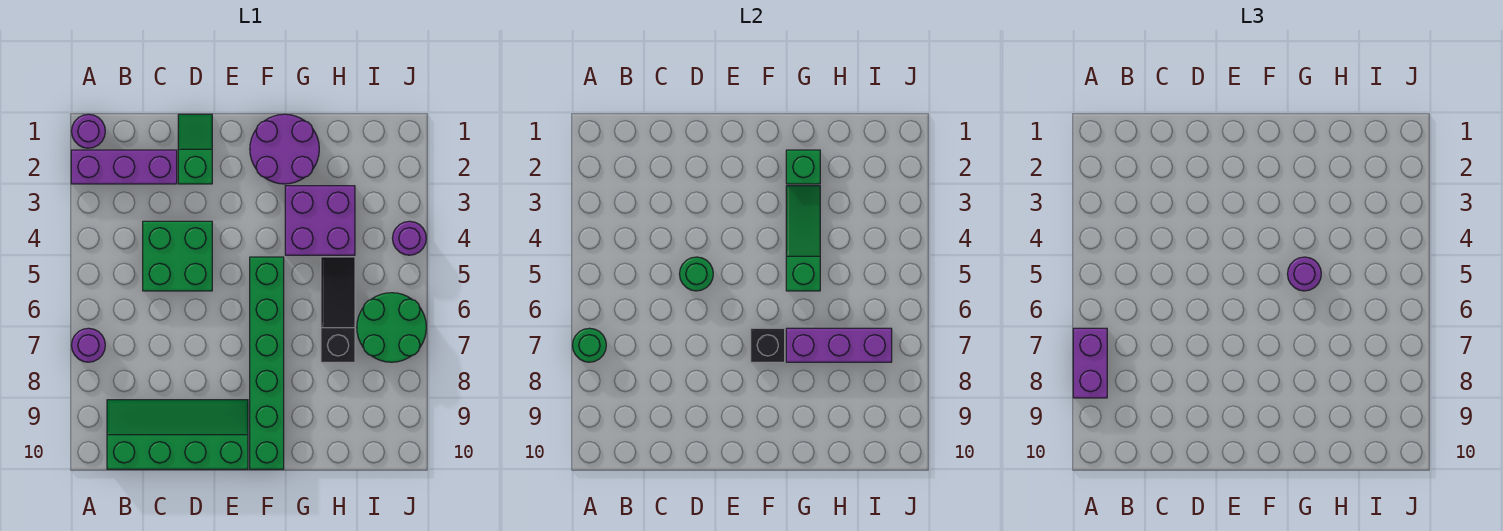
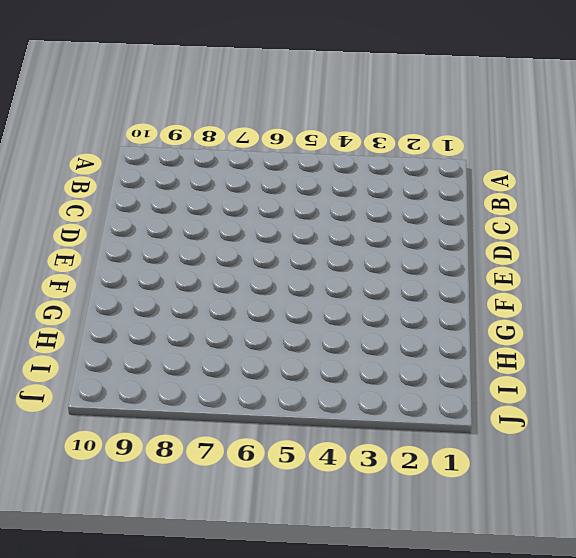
none -> purple 1x1 round brick [71,114,105,148]
none -> purple 1x3 brick [71,150,177,184]
none -> purple 1x1 round brick [71,328,105,362]

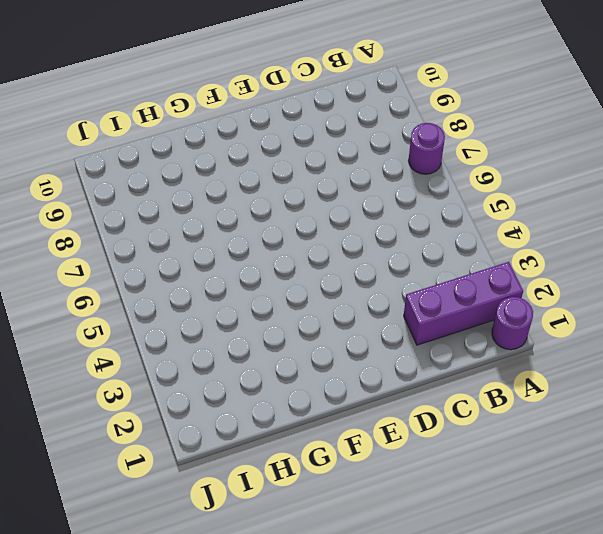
none -> green 2x4 slope [107,400,248,469]
none -> green 2x2 brick [143,221,212,291]
none -> green 1x2 slope [178,114,212,184]

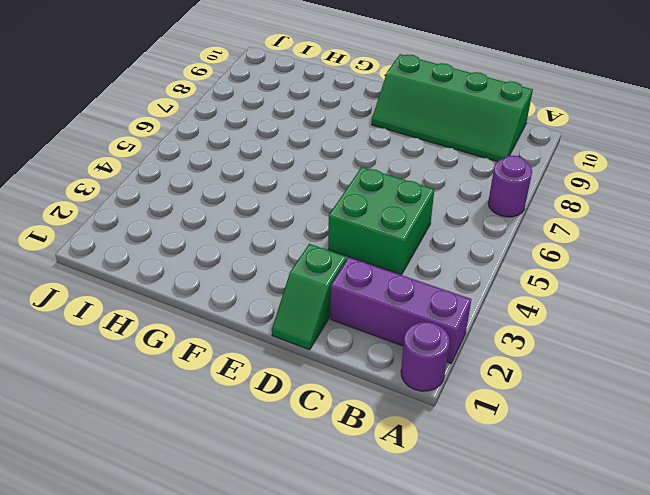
none -> purple 2x2 round brick [250,114,319,184]
none -> green 1x6 brick [250,257,284,469]
none -> purple 2x2 brick [285,186,355,255]

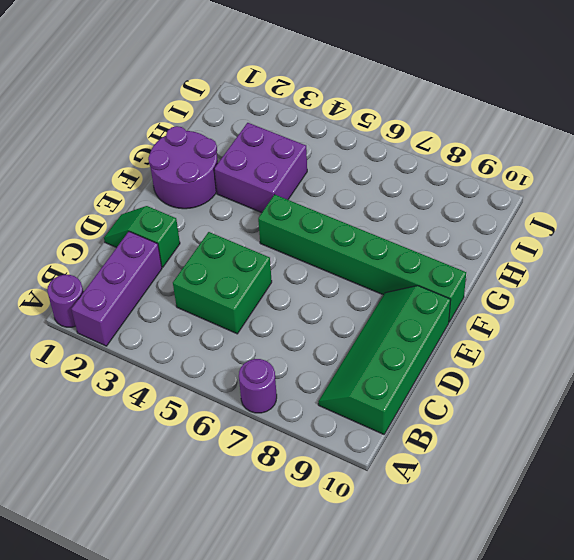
none -> black 1x3 slope [321,257,355,362]
none -> green 2x2 round brick [357,293,426,362]
none -> purple 1x1 round brick [392,221,426,255]

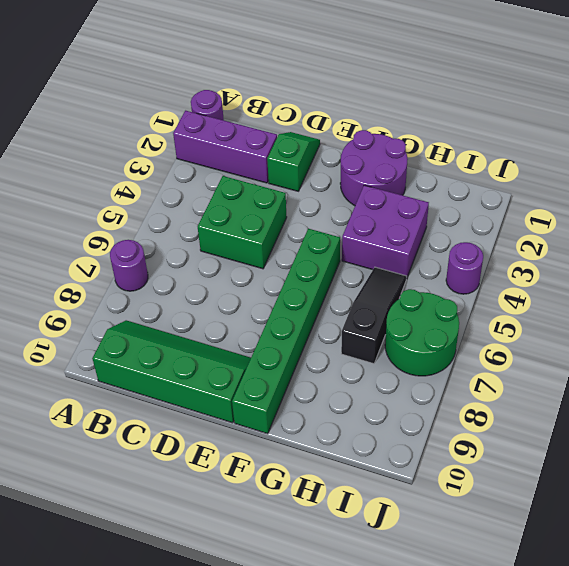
none -> green 1x1 round brick [572,328,606,362]
none -> green 1x1 round brick [680,257,713,291]
none -> black 1x1 brick [751,328,785,362]

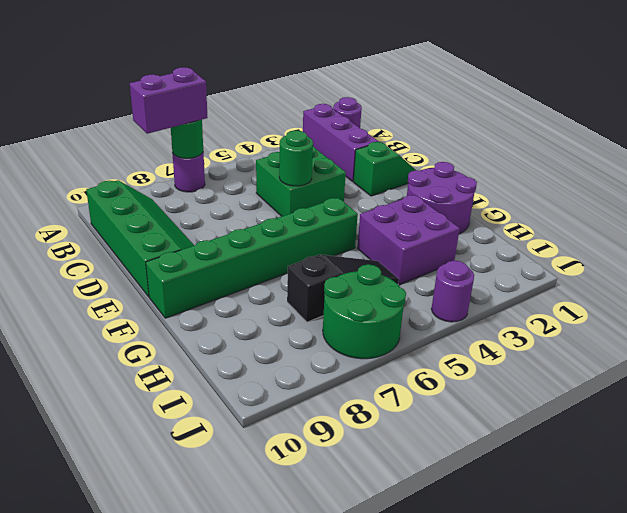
none -> black 1x1 brick [751,328,785,362]
none -> green 1x1 brick [786,150,820,184]
none -> green 1x3 slope [786,186,820,291]

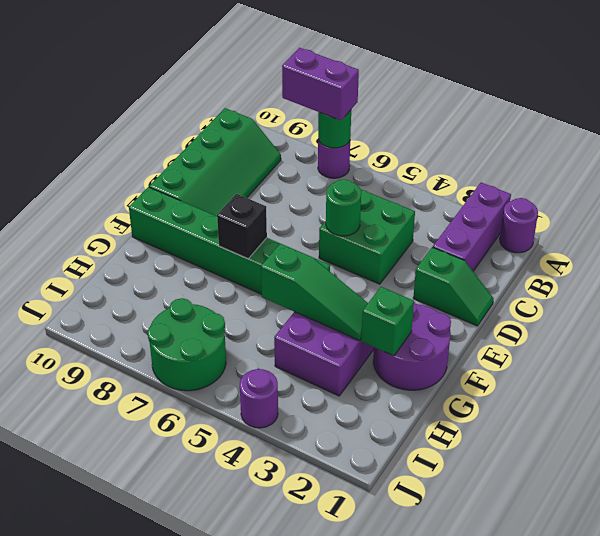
none -> black 1x3 slope [321,257,355,362]
none -> purple 1x3 brick [786,328,892,362]
none -> purple 1x1 round brick [1288,257,1321,291]

